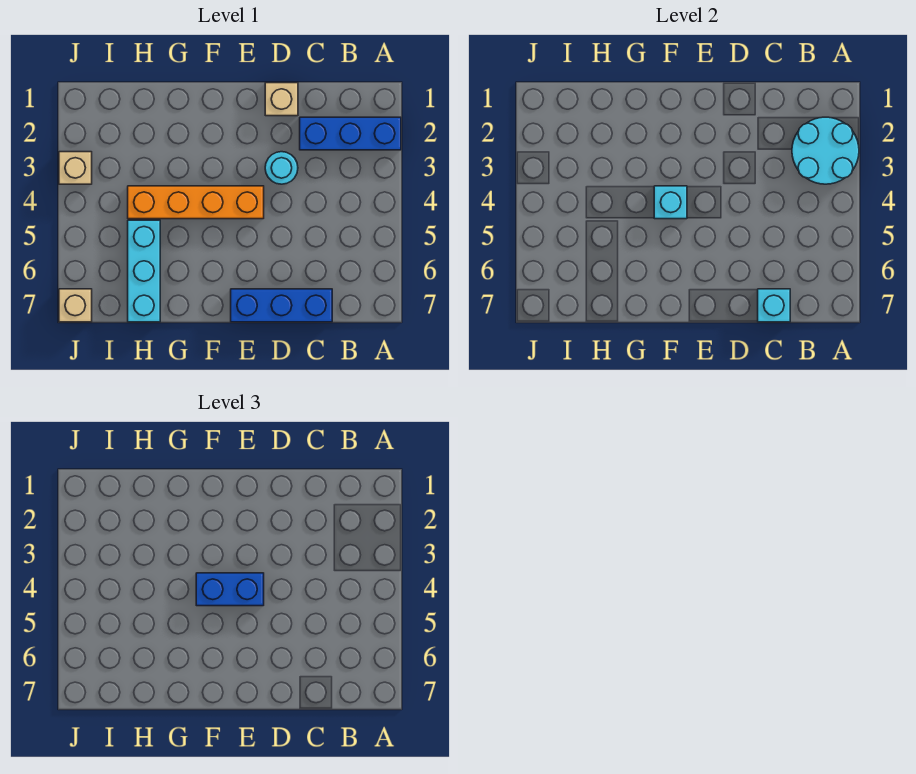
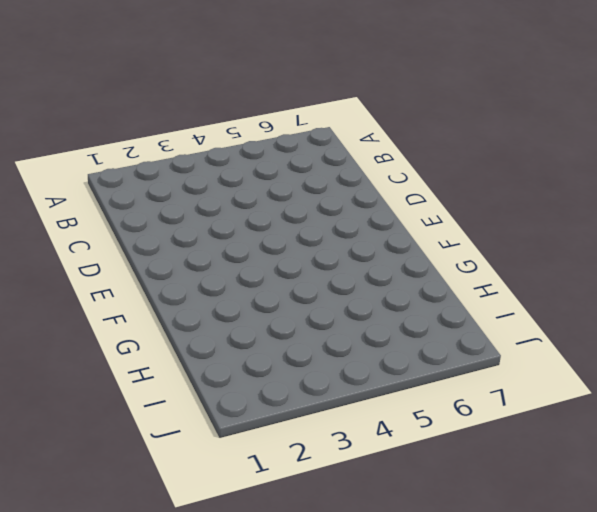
none -> blue 1x3 brick [300,117,401,150]
none -> blue 1x3 brick [231,289,332,322]
none -> tan 1x1 brick [265,83,298,116]

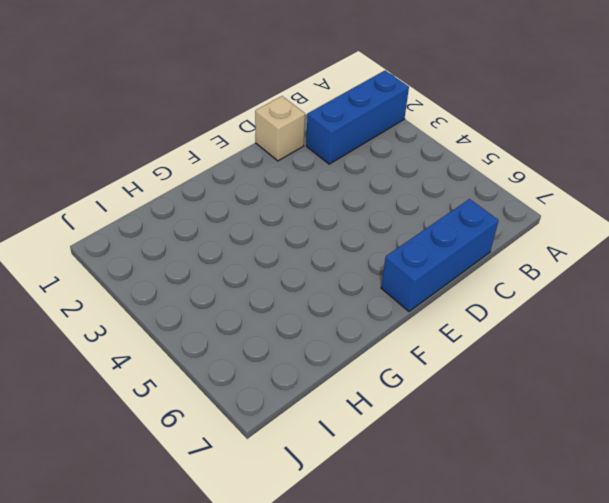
none -> cyan 1x1 round brick [265,152,298,184]
none -> orange 1x4 brick [128,186,264,219]
none -> cyan 1x3 brick [128,220,160,322]

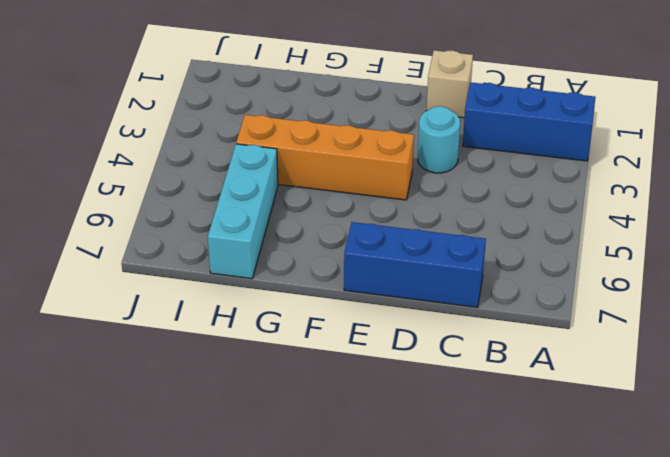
none -> tan 1x1 brick [59,152,92,184]
none -> tan 1x1 brick [59,289,92,322]
none -> cyan 2x2 round brick [792,117,859,184]

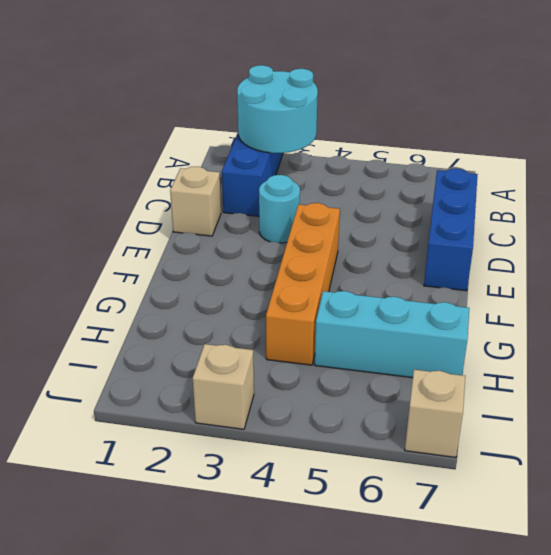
none -> cyan 1x1 brick [758,289,790,322]
none -> cyan 1x1 brick [654,186,687,219]
none -> blue 1x2 brick [196,573,264,606]

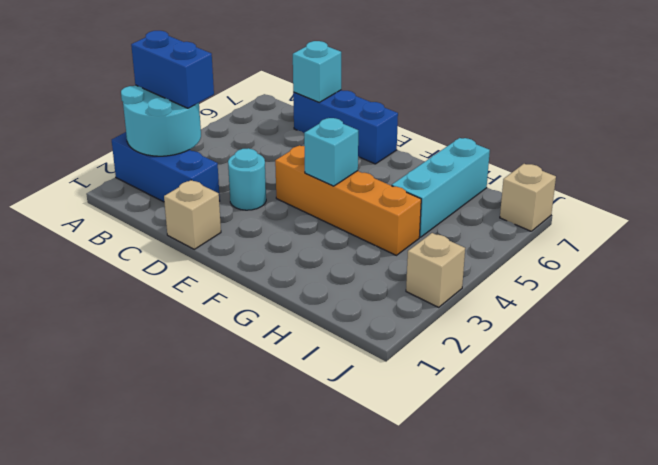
blue 1x2 brick [131,31,214,108] -> blue 1x2 brick moved to [196,573,264,606]

